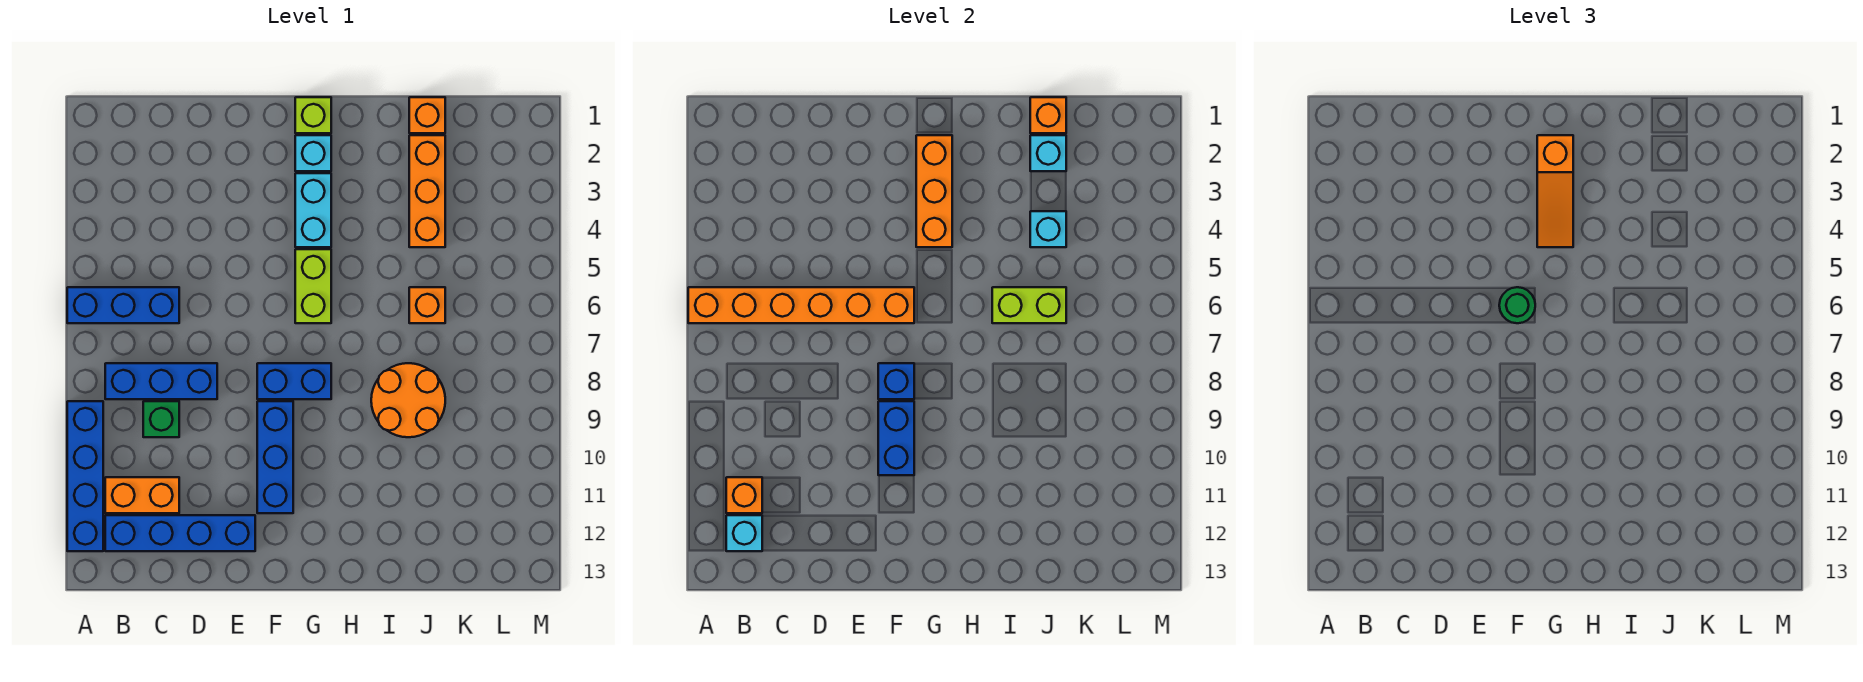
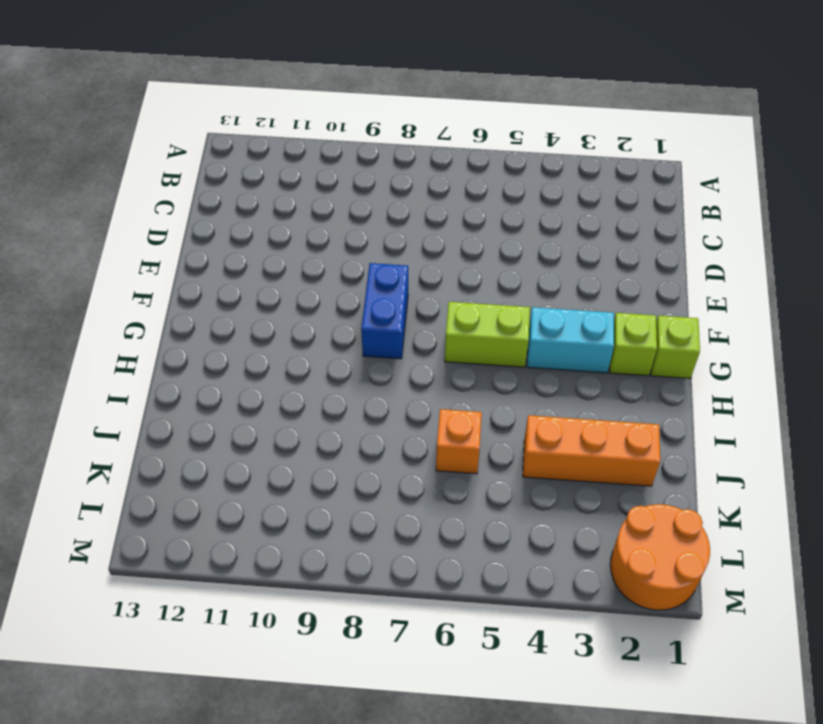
lime 1x1 brick [609,313,657,376] -> cyan 1x1 brick [295,135,331,171]
orange 2x2 round brick [610,504,710,610] -> orange 2x2 round brick moved to [371,363,445,437]
none -> blue 1x3 brick [67,287,179,323]
none -> blue 1x4 brick [67,401,103,551]
none -> blue 1x3 brick [105,363,217,399]

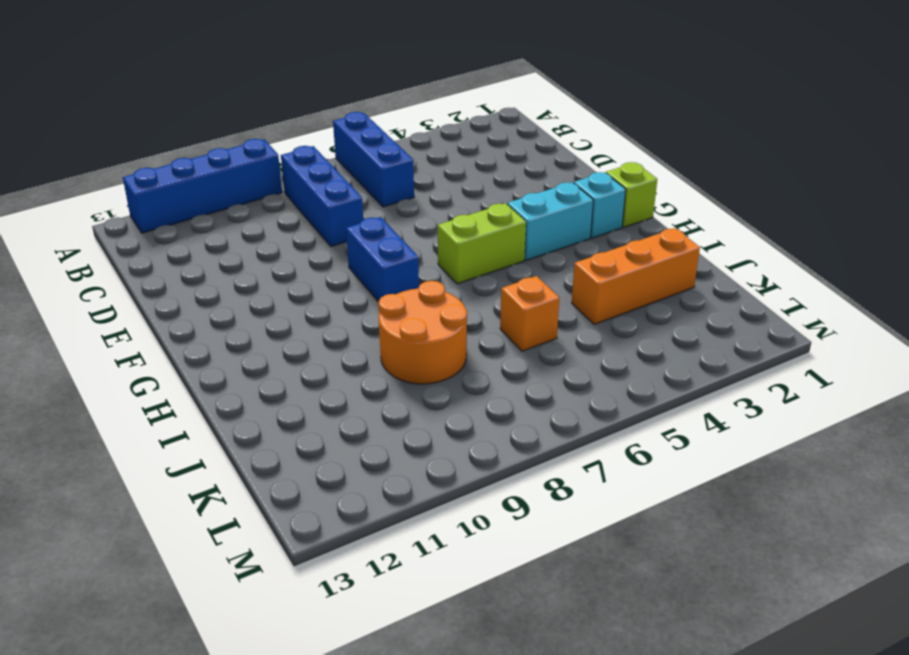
none -> orange 1x2 brick [105,477,179,513]
none -> blue 1x4 brick [105,515,255,551]
none -> green 1x1 brick [143,401,179,437]

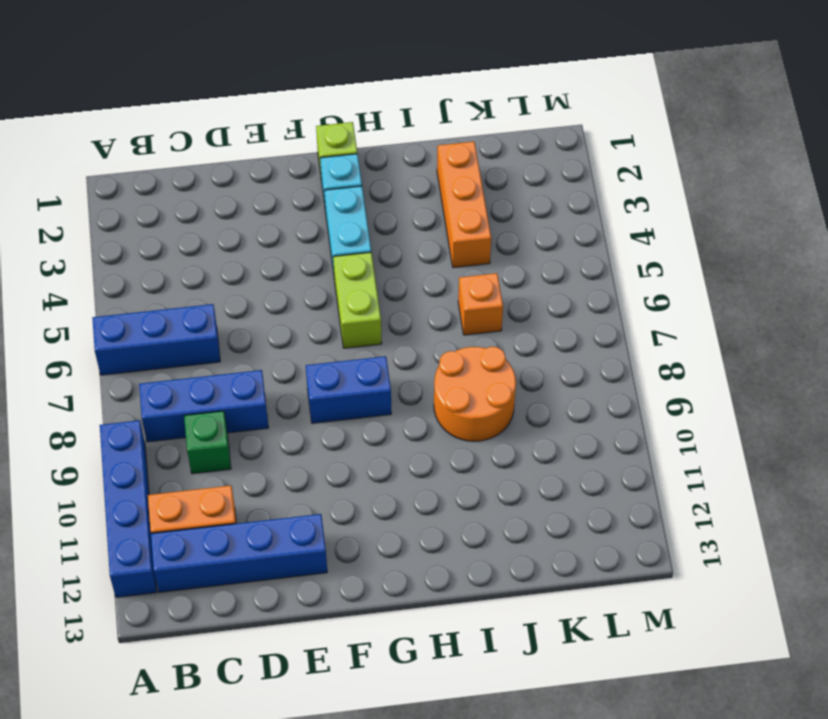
none -> blue 1x3 brick [257,401,293,513]
none -> orange 1x1 brick [409,97,445,133]
none -> orange 1x6 brick [688,287,914,323]

